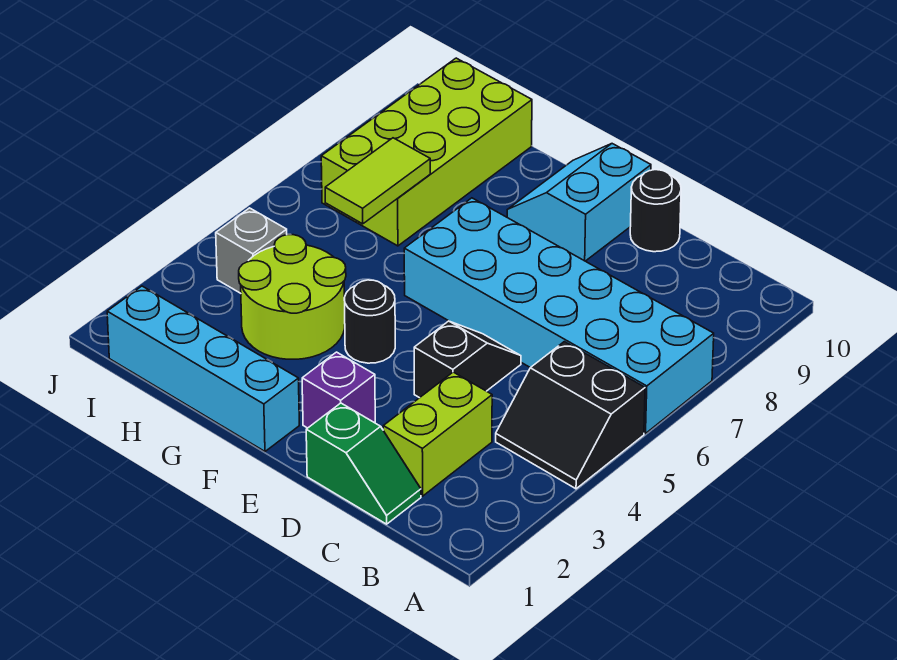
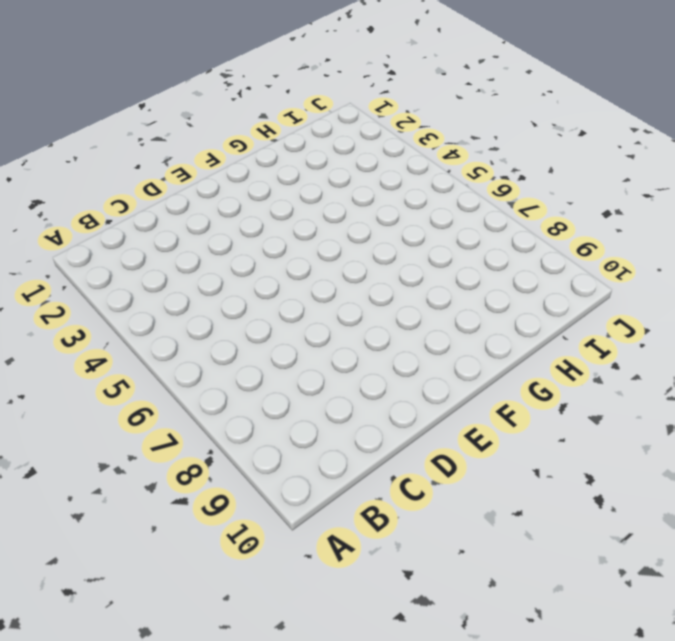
none -> black 2x2 slope [496,342,645,489]
none -> cyan 2x6 brick [404,198,714,434]
none -> green 1x2 slope [306,403,421,524]

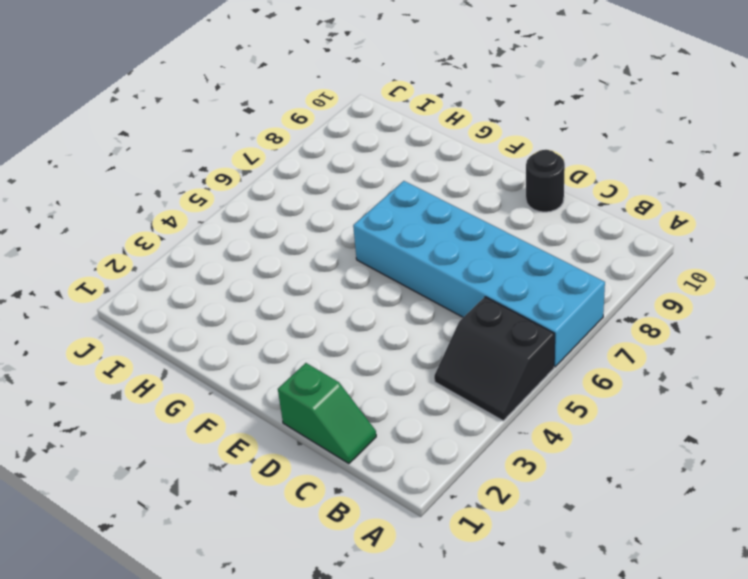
none -> lime 1x2 brick [383,372,492,496]
none -> black 1x2 slope [414,321,521,398]
none -> purple 1x1 brick [302,352,375,428]

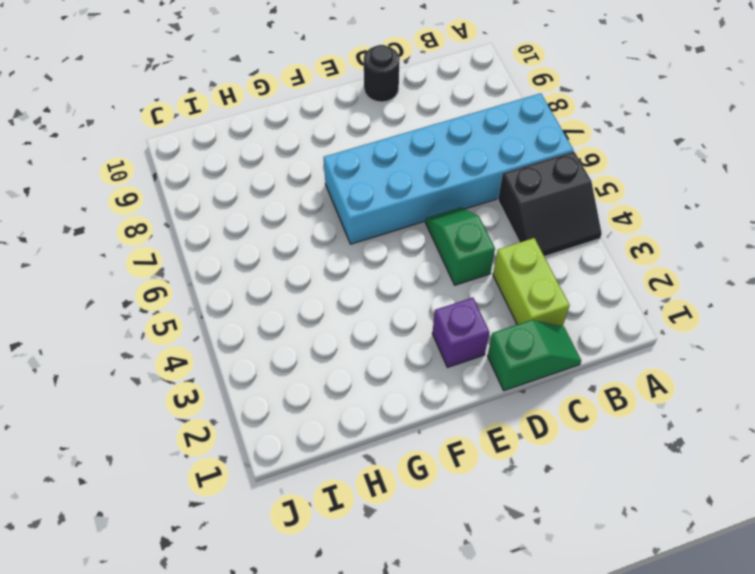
green 1x2 slope [426,207,495,285] -> black 1x2 slope [414,321,521,398]
none -> cyan 2x2 slope [507,144,651,261]
none -> cyan 1x4 brick [107,286,299,451]
none -> black 1x1 round brick [344,280,395,363]

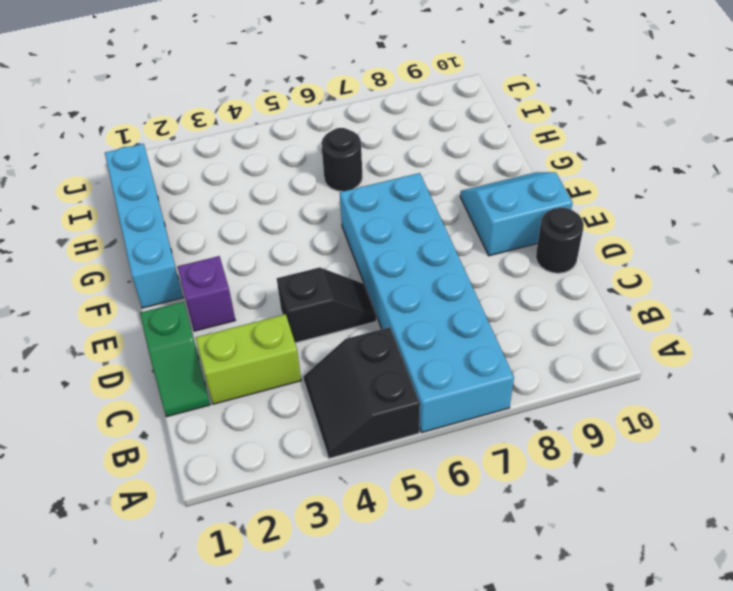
black 1x1 round brick [321,128,362,191] -> black 1x1 round brick moved to [344,280,395,363]
none -> lime 2x2 round brick [239,235,346,359]
none -> lime 2x4 brick [321,58,532,246]
none -> grey 1x1 brick [216,208,287,293]

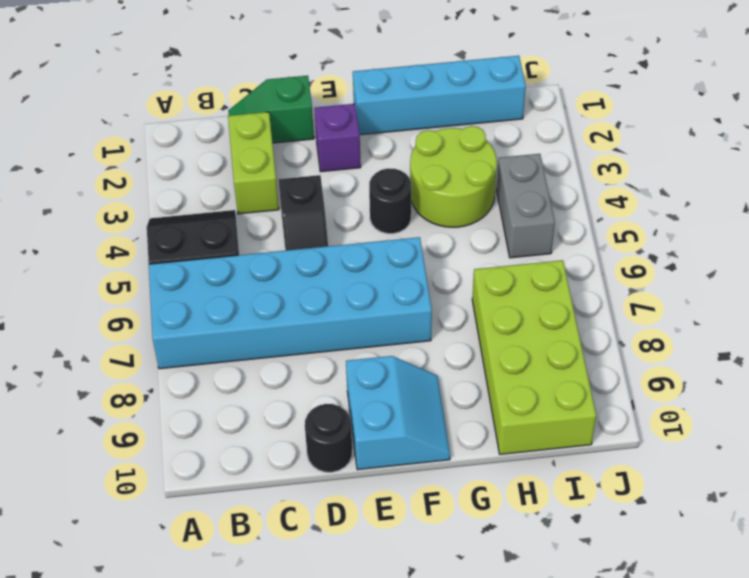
grey 1x2 brick [496,154,555,258] -> grey 1x1 brick [216,208,287,293]
none -> lime 1x2 tile [325,138,430,224]

